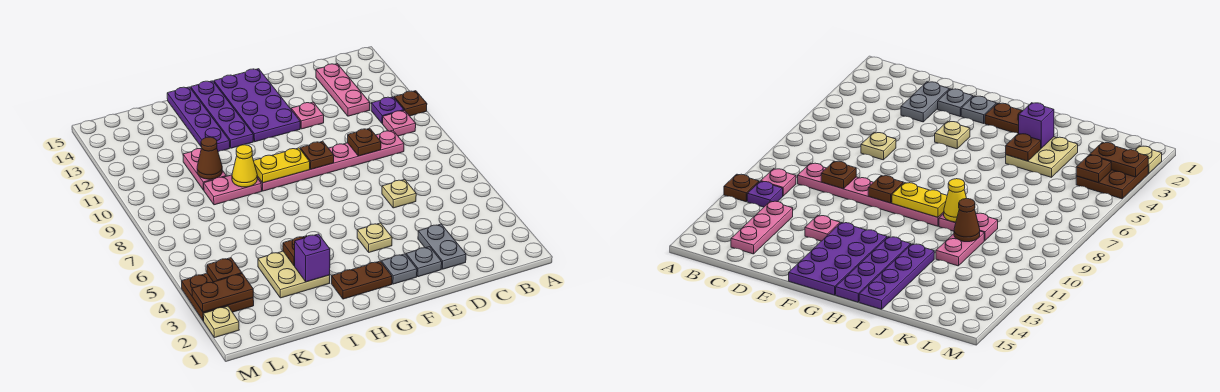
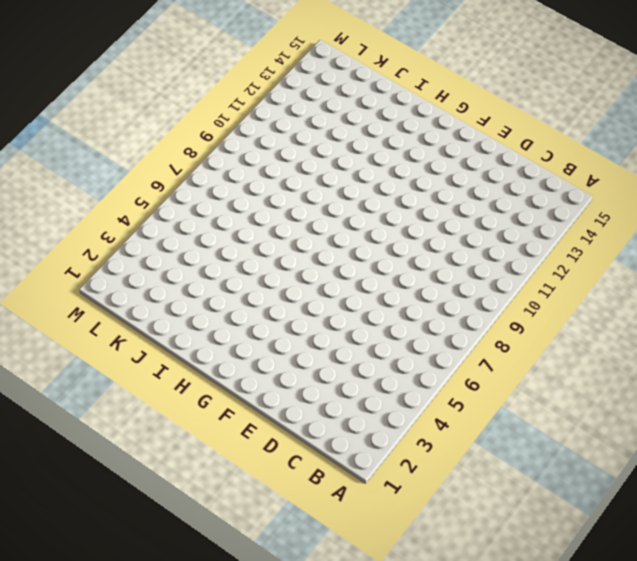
none -> brown 1x1 plate [394,91,427,116]
none -> pink 1x1 plate [383,110,416,136]
none -> purple 1x1 plate [371,97,404,124]

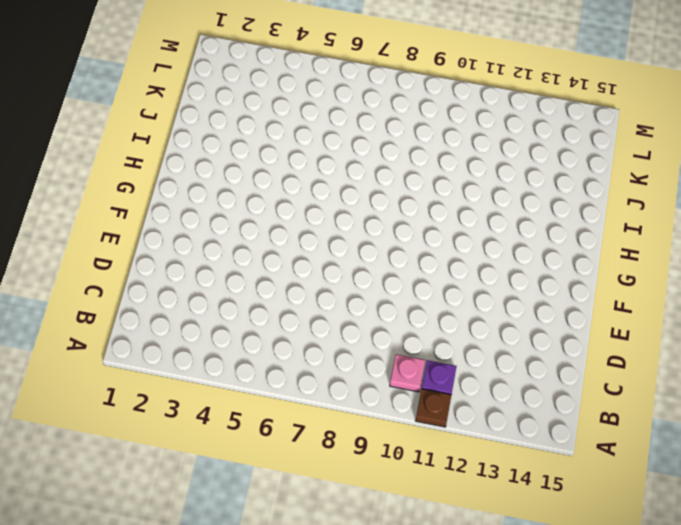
none -> pink 1x6 plate [257,130,404,191]
none -> pink 1x3 plate [316,64,370,116]
none -> grey 1x2 plate [418,224,466,269]

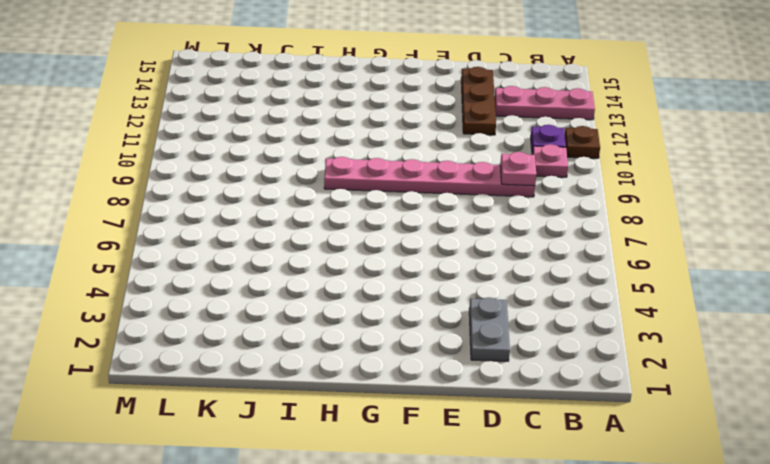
pink 1x3 plate [495,86,595,120] -> pink 1x3 plate turned to [316,64,370,116]
pink 1x1 plate [500,152,536,186] -> pink 1x1 plate moved to [291,102,324,129]
brown 1x3 plate [461,67,496,135] -> none
none -> tan 1x1 plate [382,180,416,208]
none -> grey 1x1 plate [406,247,442,277]
none -> grey 1x1 plate [381,254,417,284]

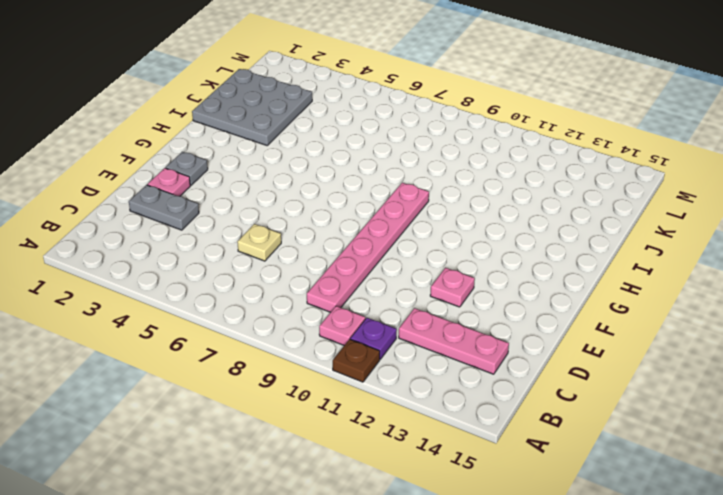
pink 1x1 plate [147,168,190,196] -> grey 1x1 plate [406,247,442,277]
grey 3x3 plate [192,69,312,145] -> tan 2x2 plate [258,251,330,298]
none -> tan 1x1 plate [357,223,392,252]
none -> purple 2x4 plate [214,69,300,142]
none -> brown 1x2 plate [331,261,392,299]

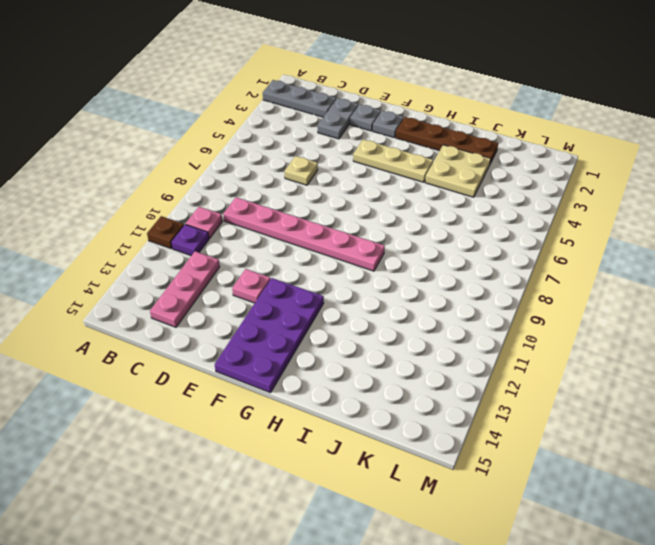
grey 1x3 plate [263,80,336,117] -> none
tan 1x3 plate [353,139,433,182] -> tan 1x1 plate [357,223,392,252]
brown 1x4 plate [396,117,498,164] -> brown 1x2 plate [331,261,392,299]
none -> purple 1x4 plate [191,81,253,148]
none -> pink 1x2 plate [204,175,262,205]
none -> purple 1x4 plate [167,87,230,152]

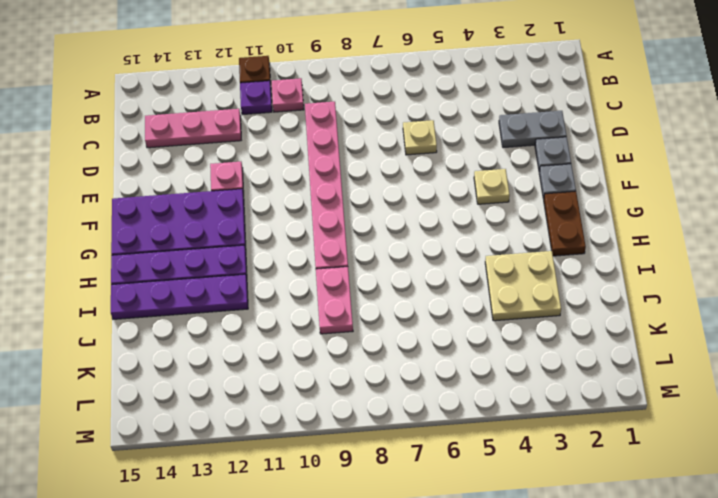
none -> pink 1x2 plate [183,149,226,190]
none -> brown 2x2 plate [182,273,254,321]
none -> tan 1x1 plate [203,306,239,338]

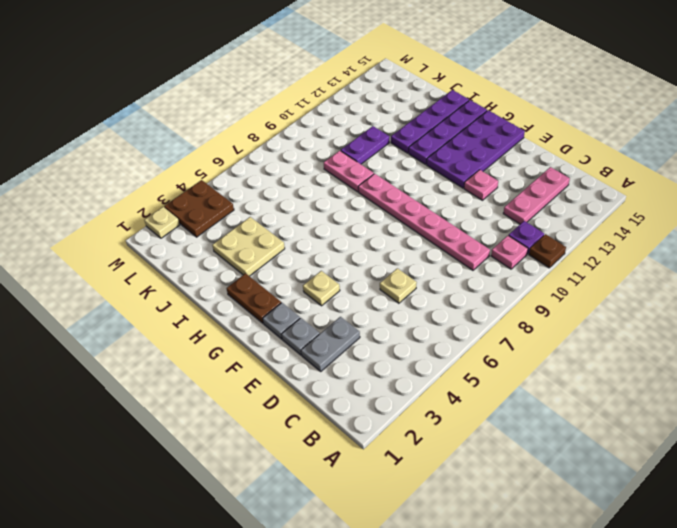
purple 1x2 plate [341,126,389,164] -> pink 1x2 plate [183,149,226,190]
none -> brown 1x1 plate [348,128,381,156]
none -> brown 1x1 plate [300,141,334,169]
none -> yellow 1x2 plate [253,148,310,183]

